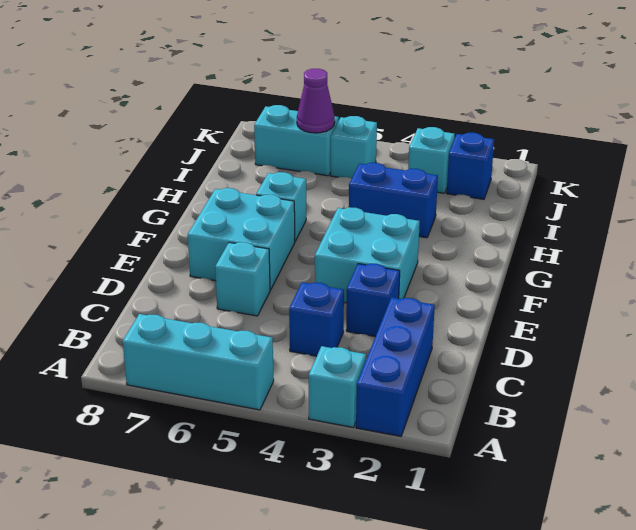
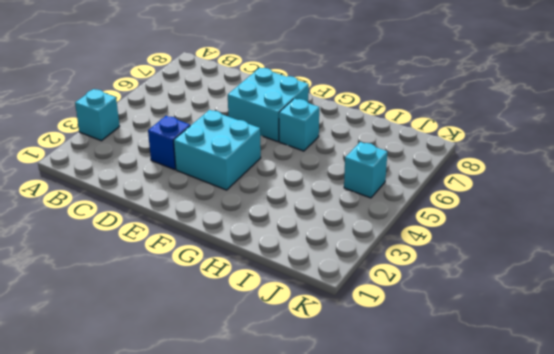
none -> blue 1x3 brick [356,297,435,436]
none -> cyan 1x3 brick [123,314,274,410]
none -> blue 1x1 brick [289,282,344,356]

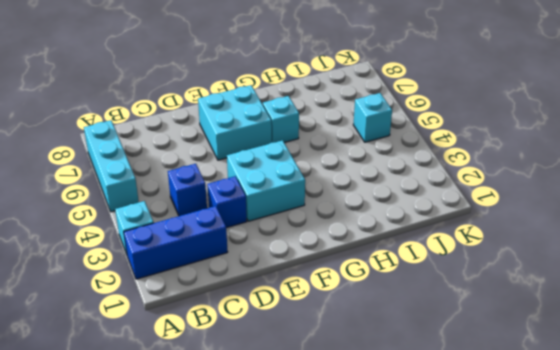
none -> cyan 1x1 brick [215,242,270,316]
none -> blue 1x2 brick [349,163,438,238]
none -> blue 1x1 brick [447,133,494,199]

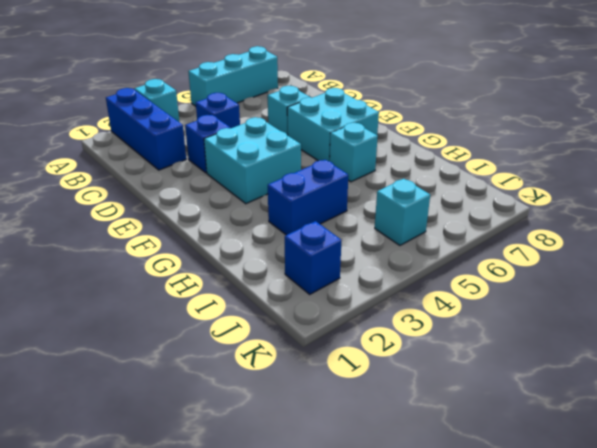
none -> cyan 1x1 brick [408,127,455,193]
none -> cyan 1x2 brick [254,105,339,176]
none -> purple 1x1 cone [297,69,335,133]

